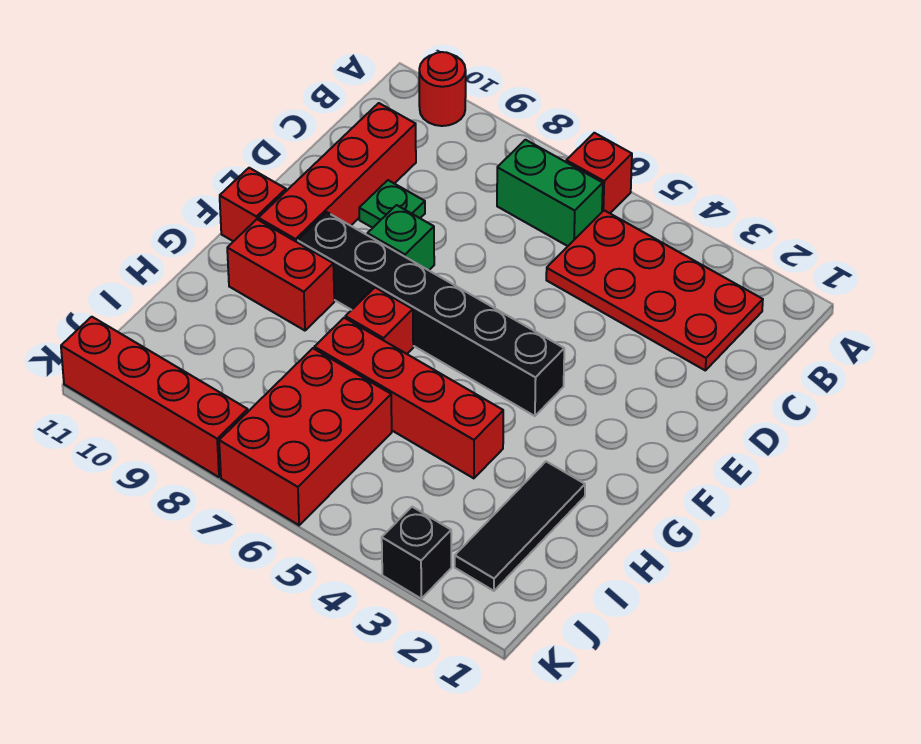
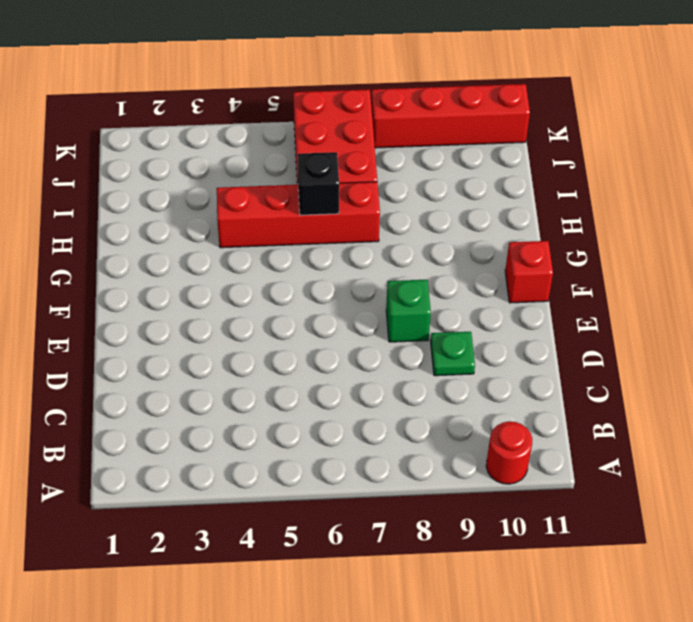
black 1x1 brick [298,152,339,215] -> black 1x1 brick moved to [382,507,451,599]
none -> red 1x1 brick [566,133,632,213]
none -> red 2x4 plate [546,210,763,370]
none -> green 1x2 brick [497,140,603,246]

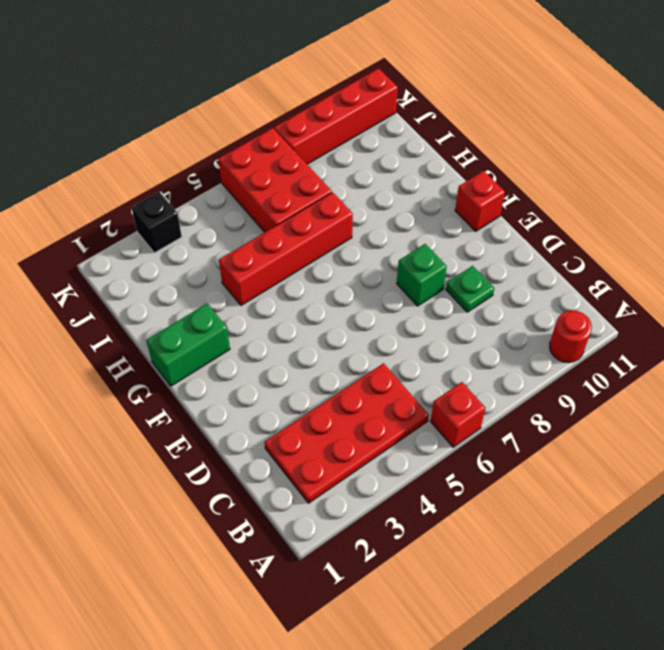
green 1x2 brick [146,304,230,386] -> green 1x2 brick moved to [497,140,603,246]
none -> red 1x4 brick [258,103,416,242]
none -> black 1x6 brick [297,212,564,416]
none -> red 1x1 brick [345,288,413,354]

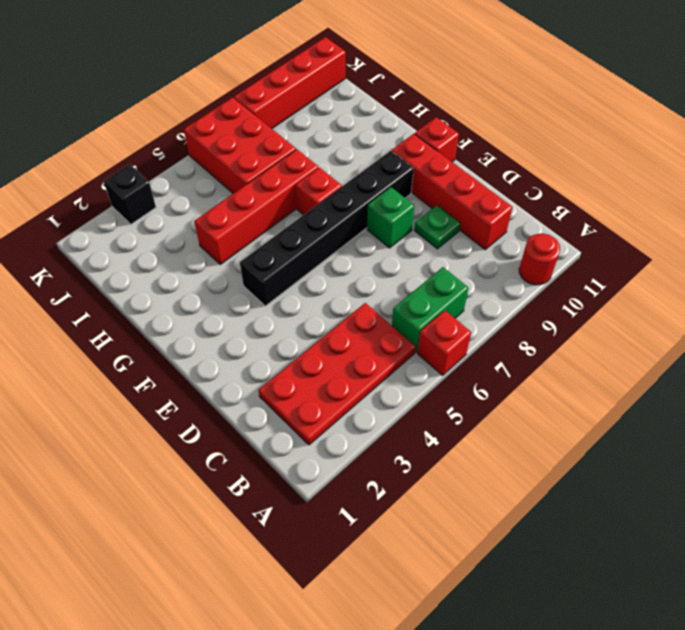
none -> red 1x2 brick [227,220,334,331]
none -> black 1x3 tile [455,461,585,591]

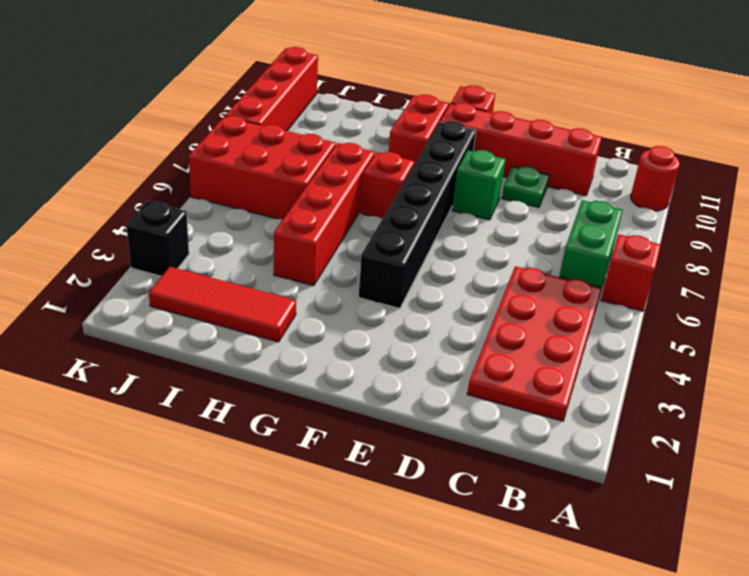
red 1x3 tile [149,267,296,342] -> black 1x3 tile [455,461,585,591]

